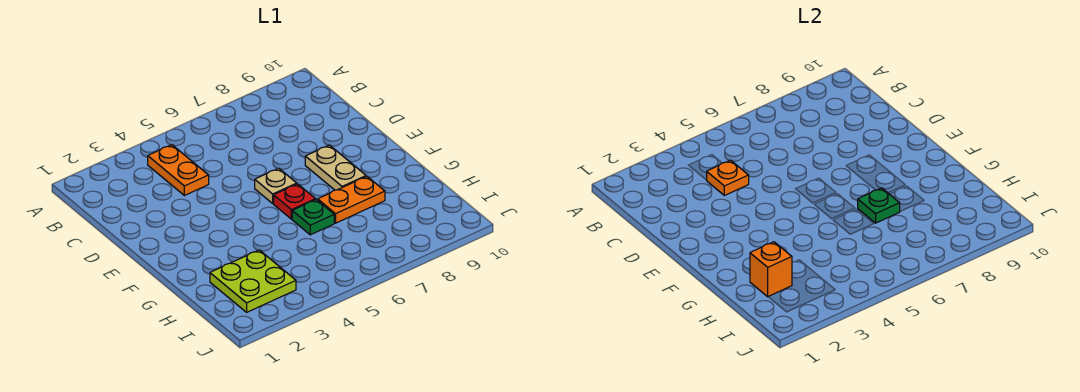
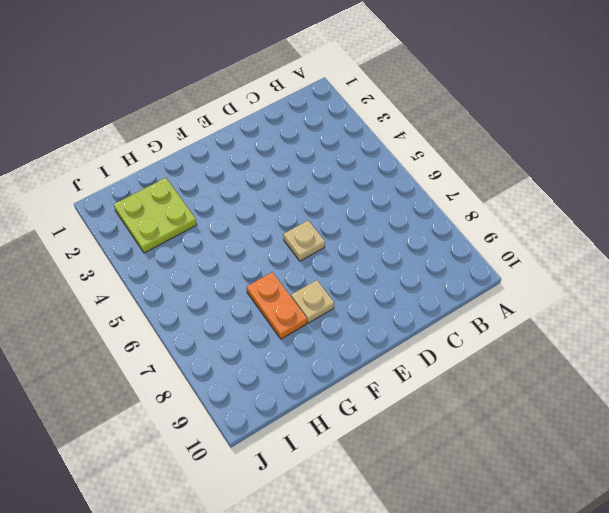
tan 1x1 plate [291,280,334,323] -> tan 1x2 plate [305,145,366,190]
none -> orange 1x2 plate [148,145,209,196]
none -> red 1x1 plate [274,184,316,219]

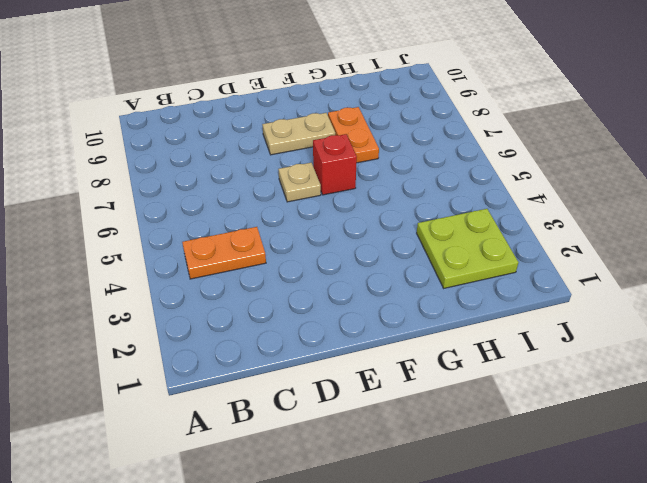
red 1x1 brick [313,134,357,195] -> red 1x1 plate [274,184,316,219]
none -> green 1x1 plate [292,200,334,235]
none -> orange 1x1 plate [707,160,749,196]

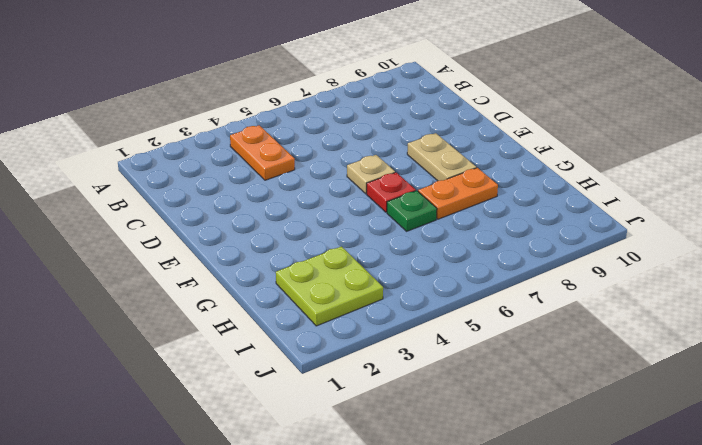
none -> orange 1x1 plate [707,160,749,196]
none -> green 1x1 plate [858,188,900,223]

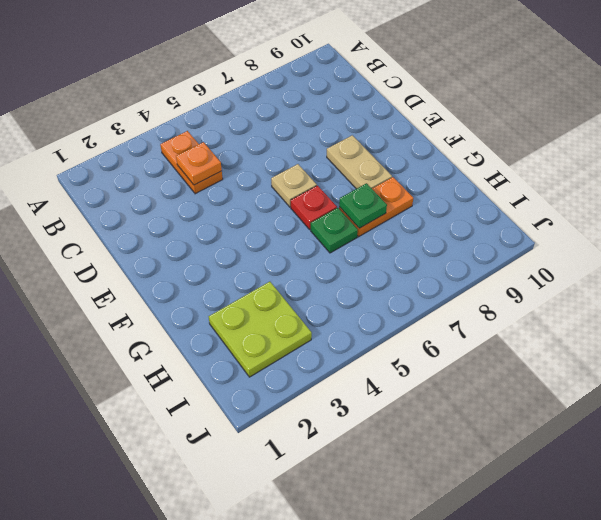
none -> orange 1x1 brick [750,242,792,297]

